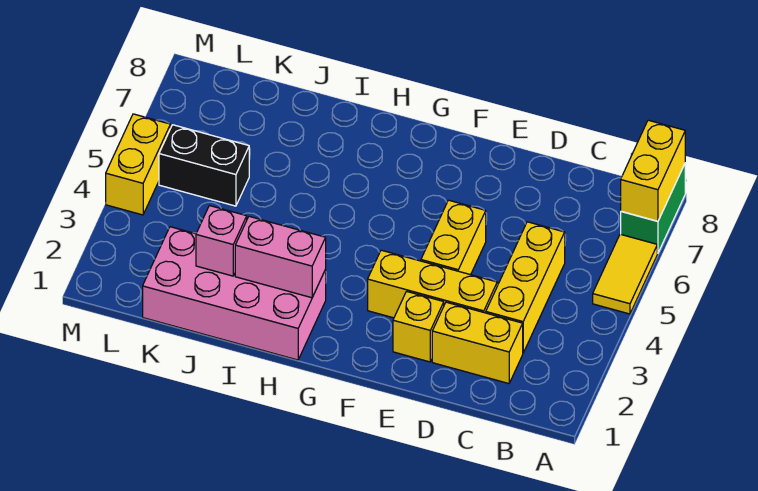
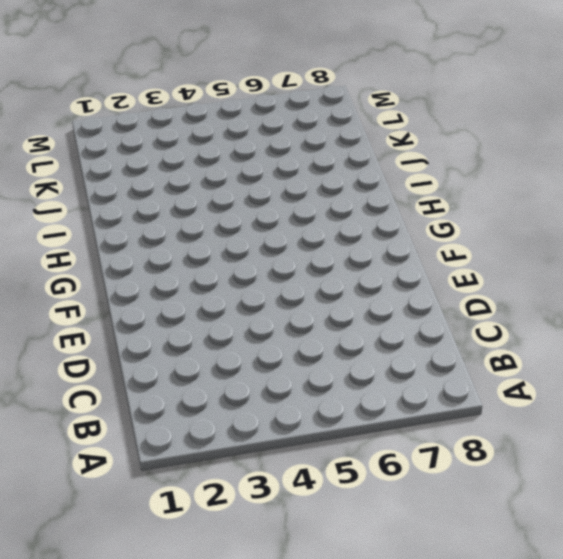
none -> yellow 1x2 tile [593,234,657,314]
none -> green 1x2 brick [621,164,685,253]
none -> yellow 1x2 brick [432,302,523,384]

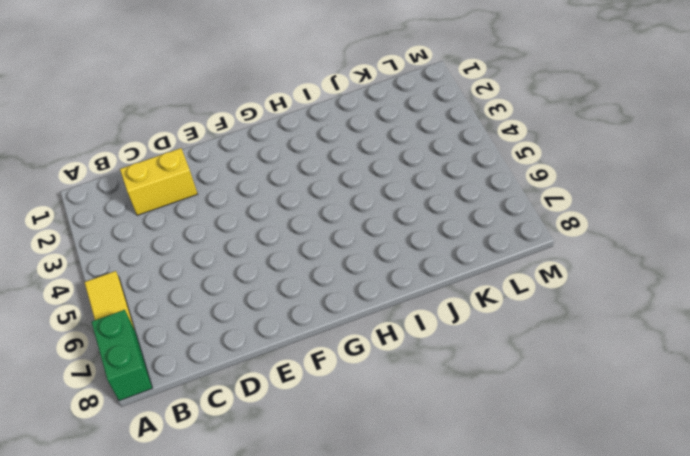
none -> yellow 1x3 brick [486,222,565,353]
none -> yellow 1x3 brick [368,250,497,318]
none -> yellow 1x1 brick [393,291,444,362]

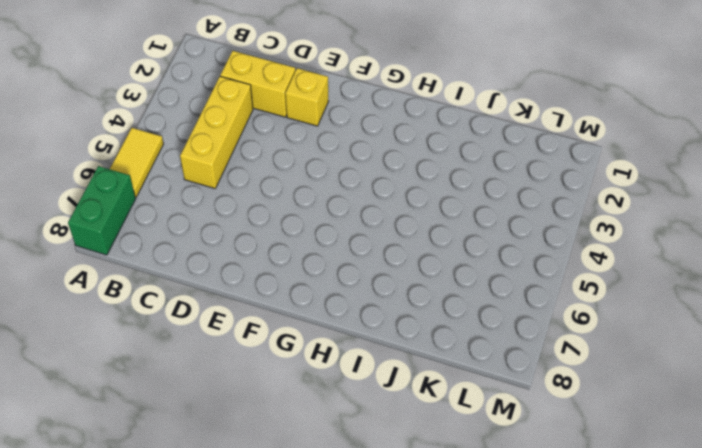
none -> yellow 1x3 brick [368,250,497,318]
none -> yellow 1x2 brick [421,200,486,275]
none -> pink 2x4 brick [143,227,326,360]

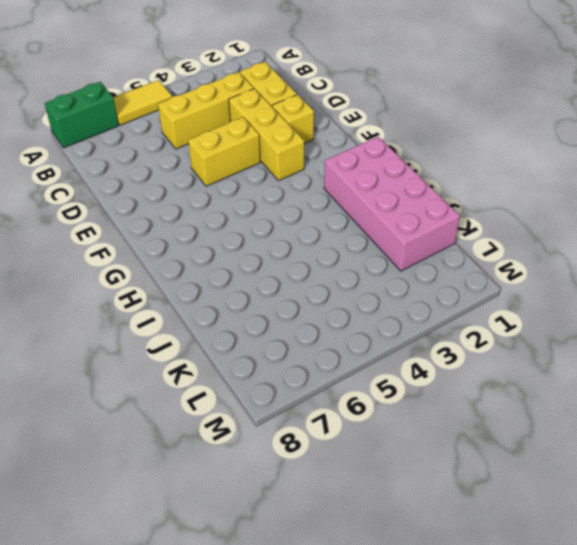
none -> black 1x2 brick [159,125,249,206]
none -> yellow 1x2 brick [106,114,170,215]
none -> yellow 1x2 brick [621,120,685,221]

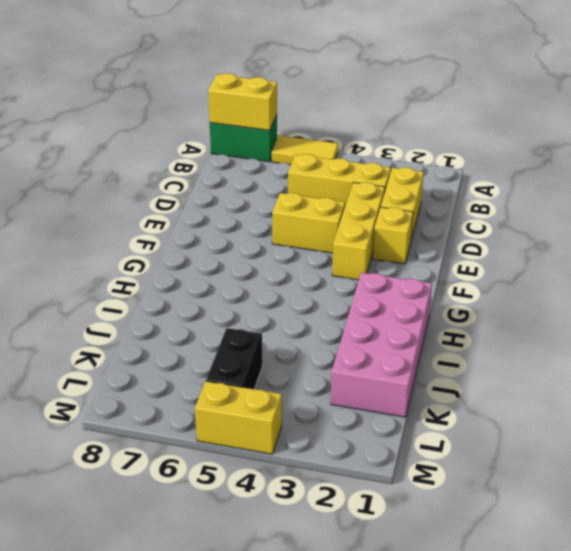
none -> pink 1x2 brick [235,216,326,298]
none -> pink 1x1 brick [196,206,247,276]

